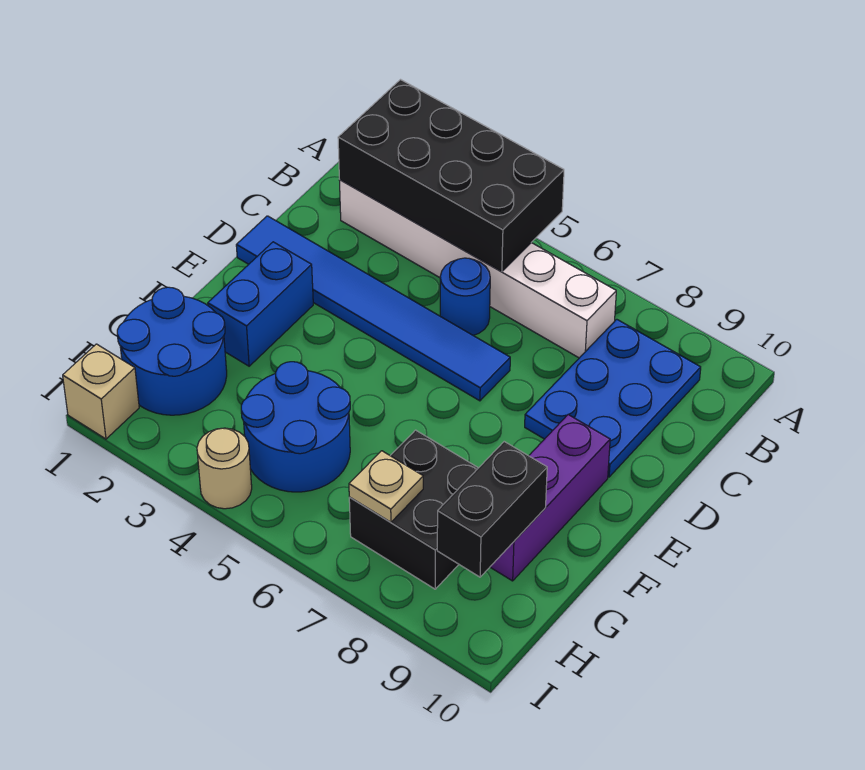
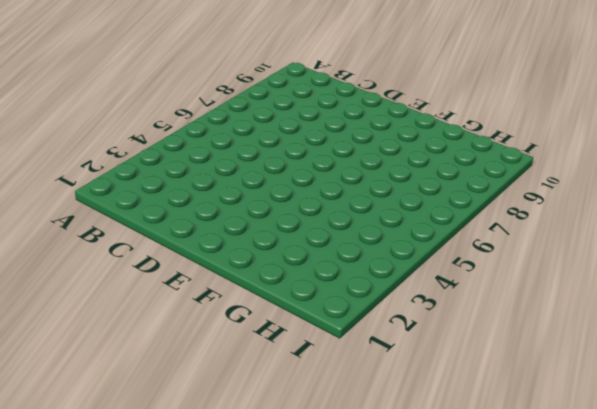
none -> white 1x6 brick [339,180,616,358]
none -> blue 2x3 plate [525,319,701,477]
none -> blue 1x1 round brick [440,258,490,336]

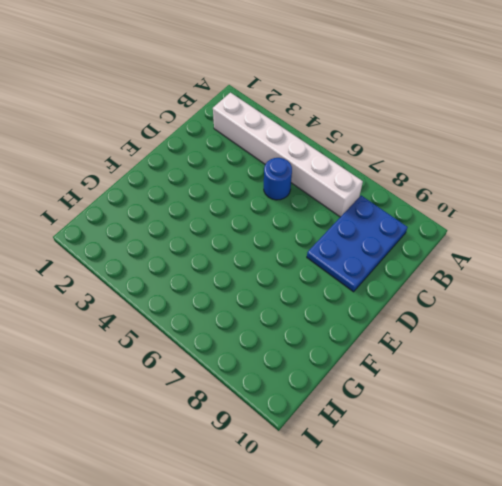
none -> blue 1x6 tile [236,216,510,401]
none -> blue 1x2 brick [208,242,313,366]
none -> purple 1x3 brick [490,415,610,581]

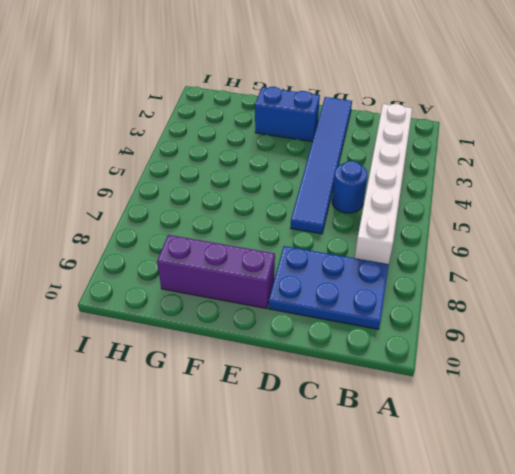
none -> blue 2x2 round brick [117,287,227,415]
none -> blue 2x2 round brick [241,362,350,492]
none -> black 2x2 brick [349,430,478,589]

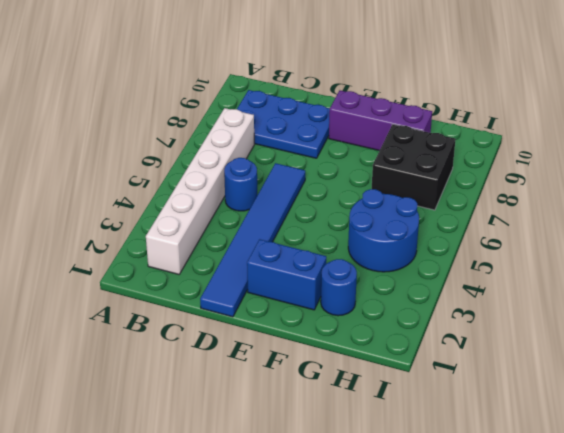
blue 1x1 round brick [321,259,357,316] -> blue 2x2 round brick [117,287,227,415]
none -> tan 1x1 brick [63,344,139,439]
none -> tan 1x1 round brick [197,428,252,509]
none -> black 2x4 brick [338,80,564,272]

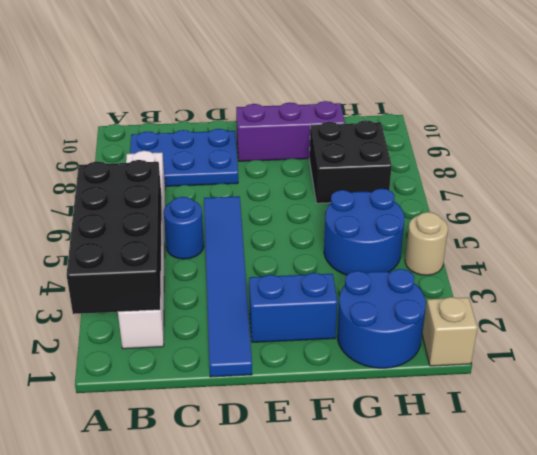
none -> black 1x2 brick [437,442,547,577]
none -> tan 1x1 plate [349,451,423,522]

